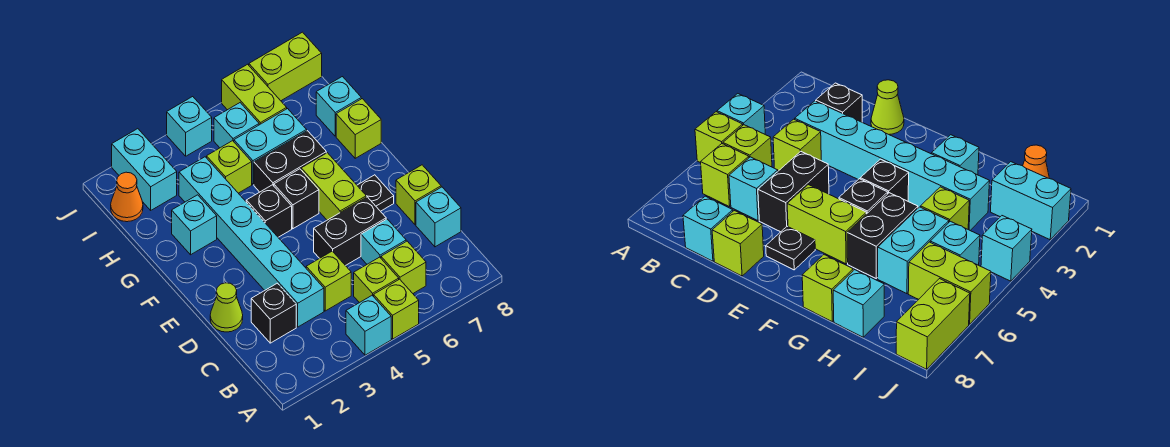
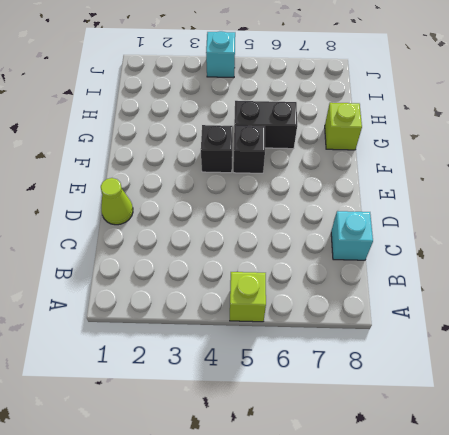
none -> cyan 1x1 brick [346,296,391,355]
none -> lime 1x1 brick [354,257,399,303]
none -> lime 1x1 brick [381,241,426,293]

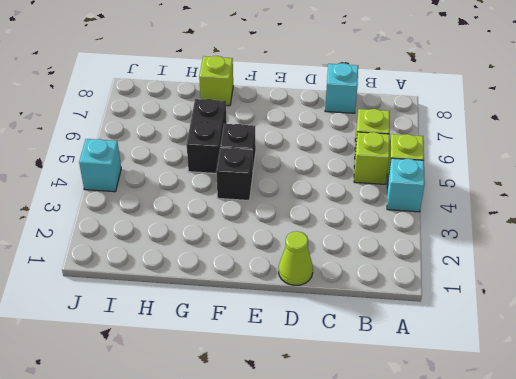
none -> black 1x1 brick [251,283,296,343]
none -> cyan 1x6 brick [179,157,324,327]
none -> lime 1x1 brick [306,251,351,311]

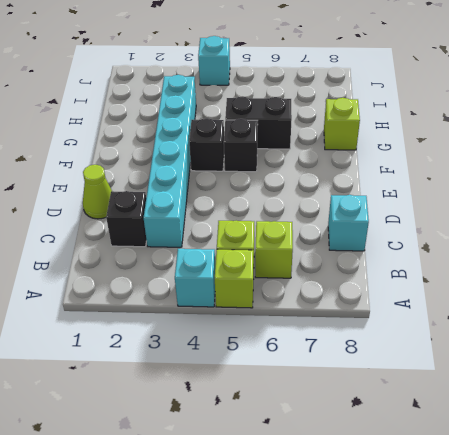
none -> lime 1x1 brick [306,251,351,311]
none -> cyan 1x1 brick [361,219,406,264]
none -> black 1x2 brick [314,197,386,266]

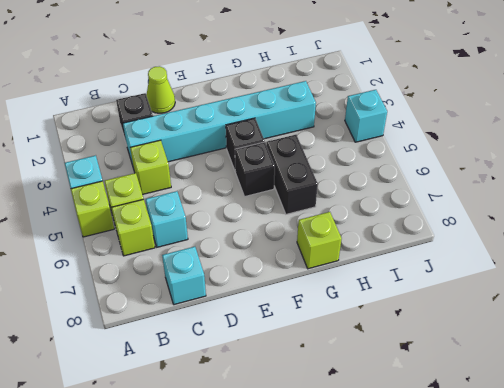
none -> black 1x2 brick [314,197,386,266]
none -> lime 1x1 brick [396,165,441,225]
none -> lime 1x2 brick [301,153,366,220]

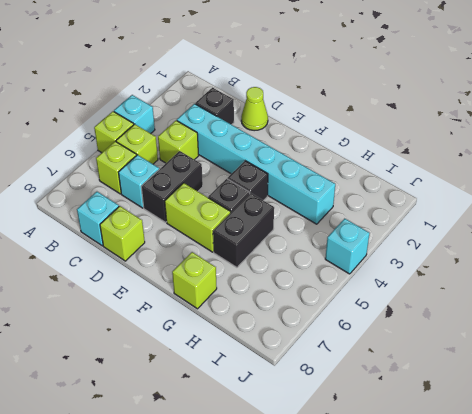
none -> black 1x1 plate [357,175,394,211]
none -> cyan 1x1 brick [172,195,217,255]
none -> lime 1x1 brick [207,141,252,193]

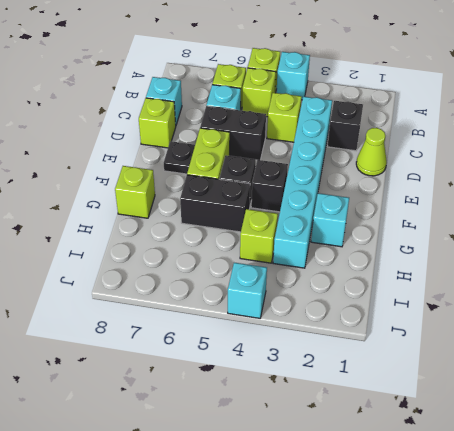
none -> cyan 1x2 brick [234,109,307,184]
none -> cyan 1x1 brick [316,77,361,136]
none -> orange 1x1 cone [111,172,143,222]

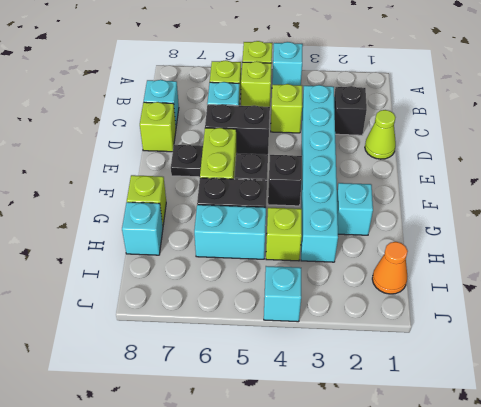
none -> cyan 1x2 brick [112,129,177,210]
none -> cyan 1x1 brick [214,103,259,148]
none -> lime 1x2 brick [222,64,287,125]

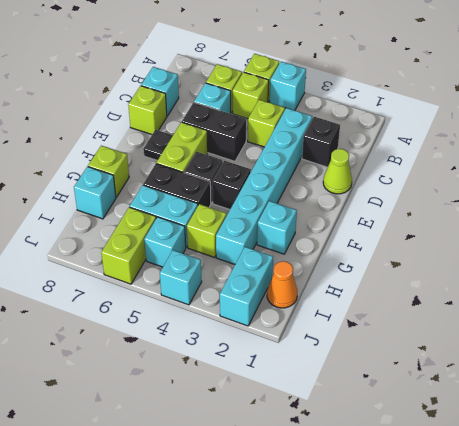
none -> lime 1x2 brick [249,32,322,101]

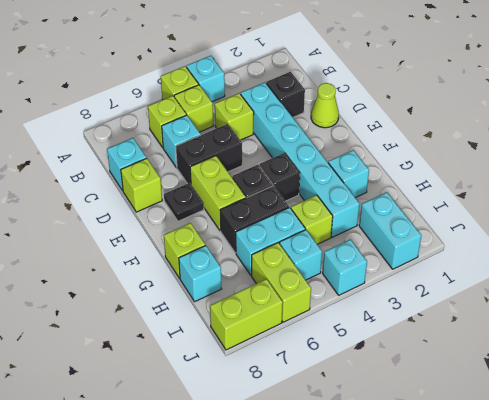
none -> orange 1x1 cone [111,172,143,222]

